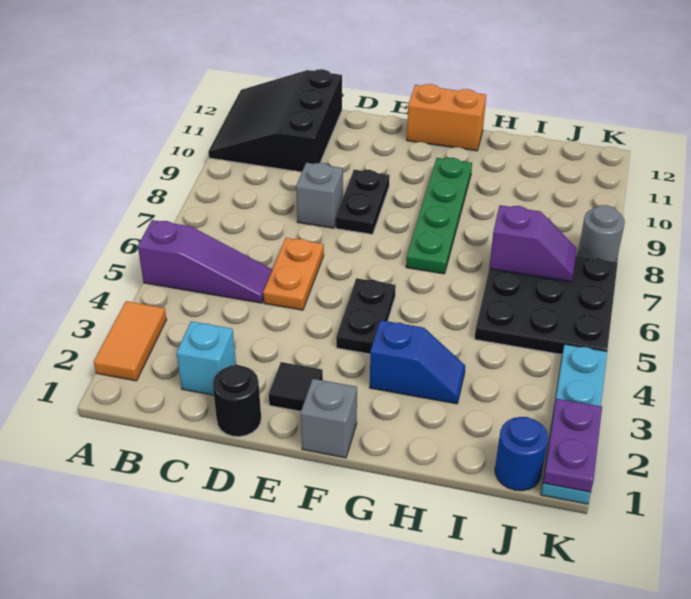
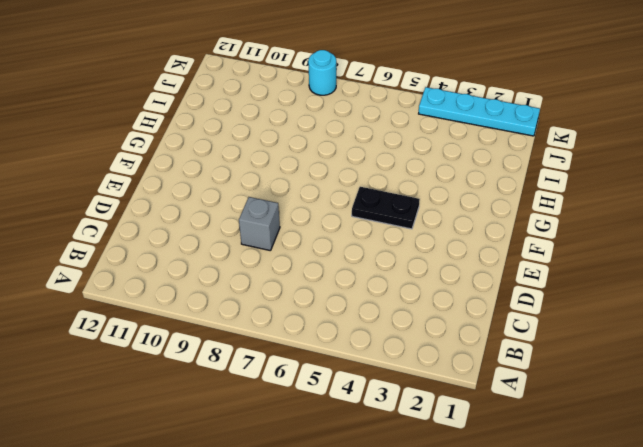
cyan 1x1 round brick [308,50,336,95] -> grey 1x1 round brick [578,205,625,262]
none -> orange 1x2 tile [94,301,166,381]
none -> purple 1x3 slope [138,220,272,303]
none -> black 3x3 slope [208,69,342,172]

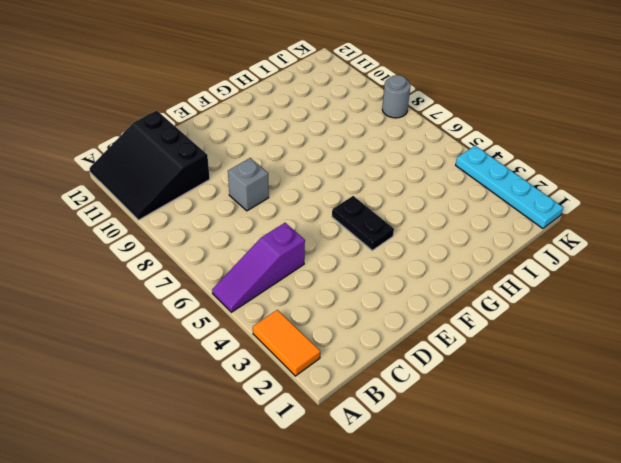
purple 1x3 slope [212,223,305,312] -> purple 1x3 slope turned to [138,220,272,303]
none -> cyan 1x1 brick [176,321,236,395]
none -> black 1x1 round brick [213,365,261,437]
none -> orange 1x2 plate [263,238,324,310]

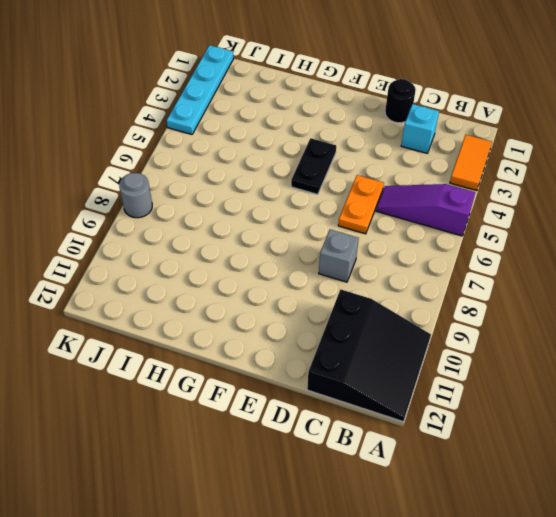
none -> black 1x1 tile [269,362,323,411]
none -> black 1x2 plate [336,170,390,234]
none -> grey 1x1 brick [301,379,357,458]

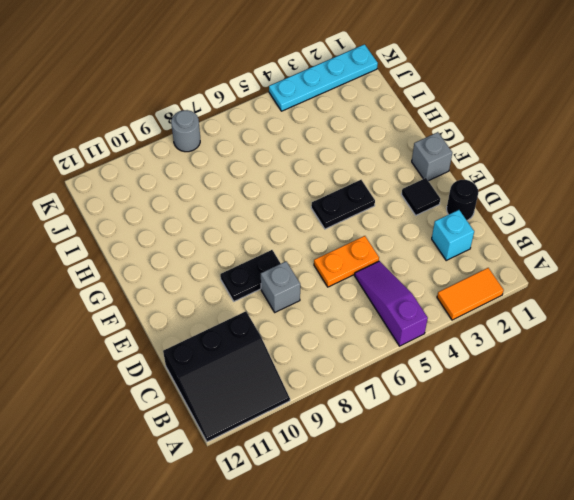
none -> orange 1x2 brick [407,84,486,151]
none -> blue 1x2 slope [370,320,465,404]
none -> green 1x4 plate [406,158,472,274]

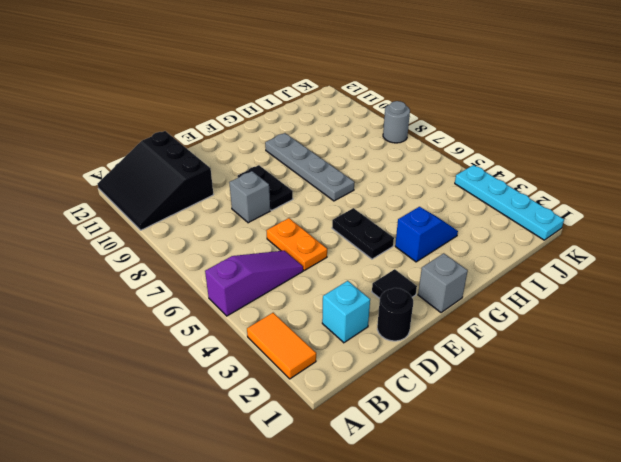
grey 1x4 plate [265,133,354,201] -> green 1x4 plate [406,158,472,274]
none -> orange 1x2 brick [407,84,486,151]
none -> black 3x3 plate [475,256,618,354]
none -> blue 1x1 round brick [495,417,548,491]

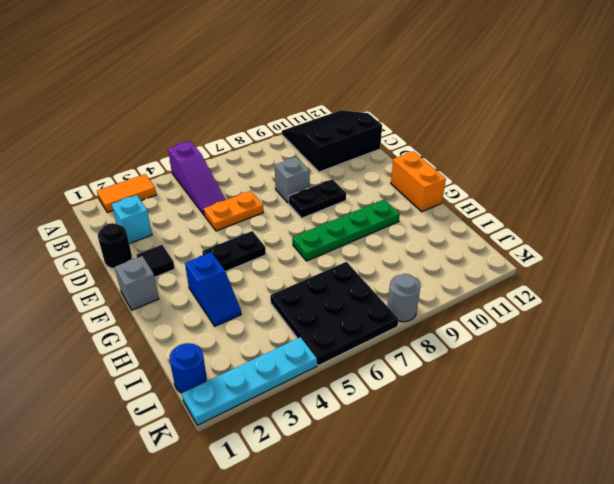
none -> purple 1x2 slope [489,205,577,282]
none -> purple 1x2 plate [543,399,602,492]

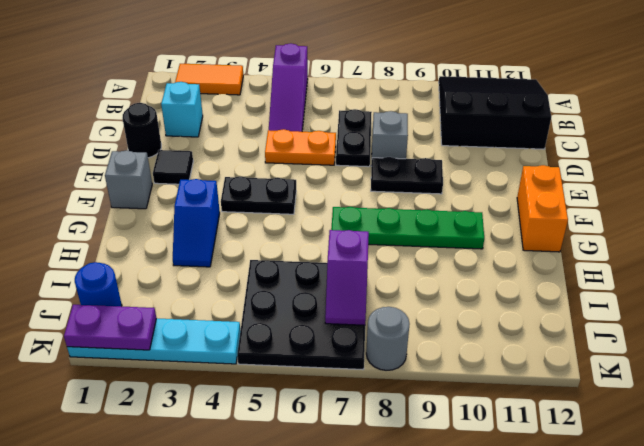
black 1x2 plate [336,109,372,167] -> none

